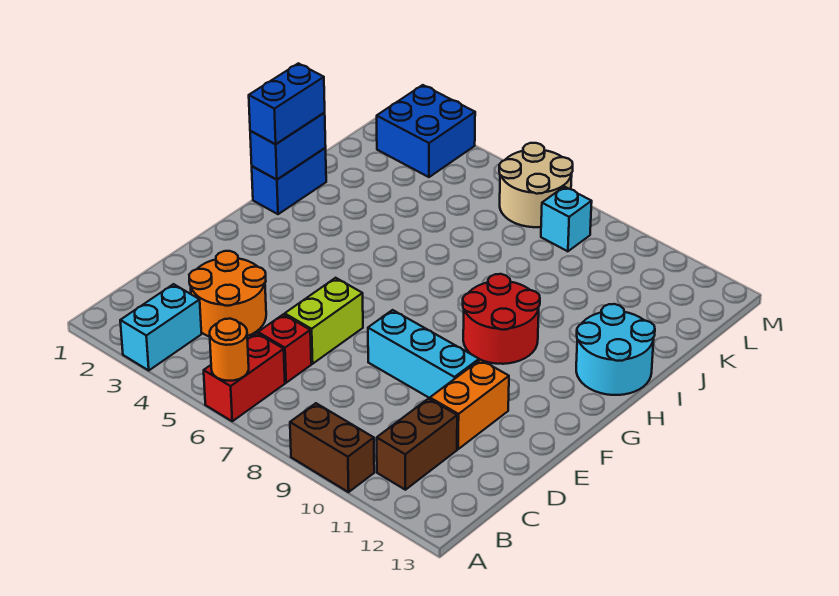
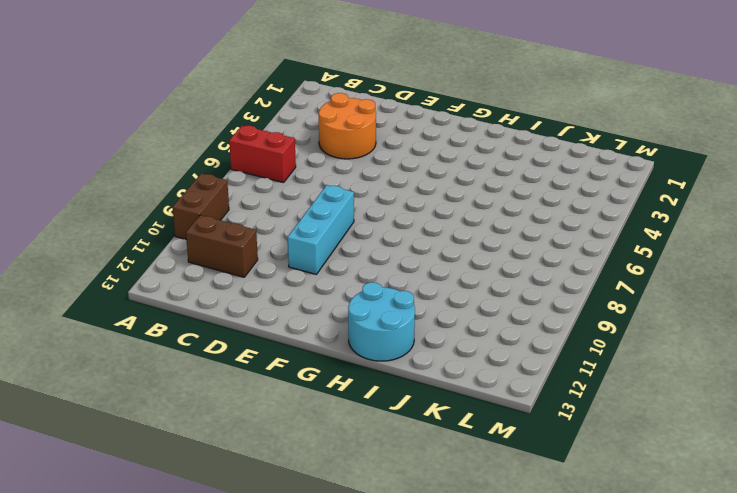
none -> cyan 1x2 brick [120,284,202,370]
none -> red 1x1 brick [258,314,311,383]
none -> lime 1x2 brick [285,278,363,364]

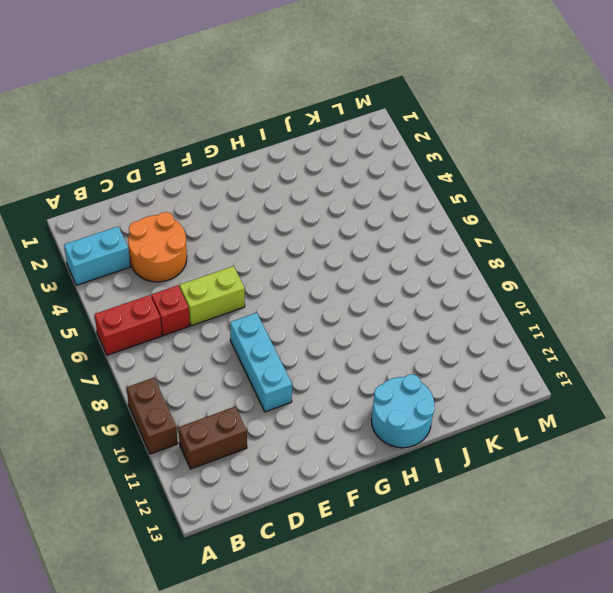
none -> orange 1x2 brick [430,360,509,449]
none -> red 2x2 round brick [463,274,540,364]
none -> blue 1x2 brick [252,148,326,214]

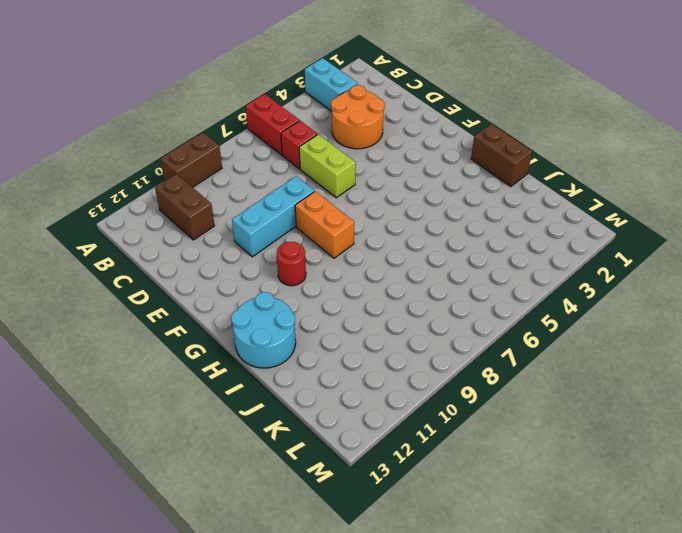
orange 1x2 brick [295,191,354,258] -> orange 1x2 brick moved to [430,360,509,449]
red 1x1 round brick [277,242,306,286] -> red 2x2 round brick [463,274,540,364]
brown 1x2 brick [471,124,532,187] -> blue 1x2 brick [252,148,326,214]
none -> blue 2x2 brick [377,85,475,177]
none -> tan 2x2 round brick [499,143,573,227]
none -> cyan 1x1 brick [541,187,592,251]

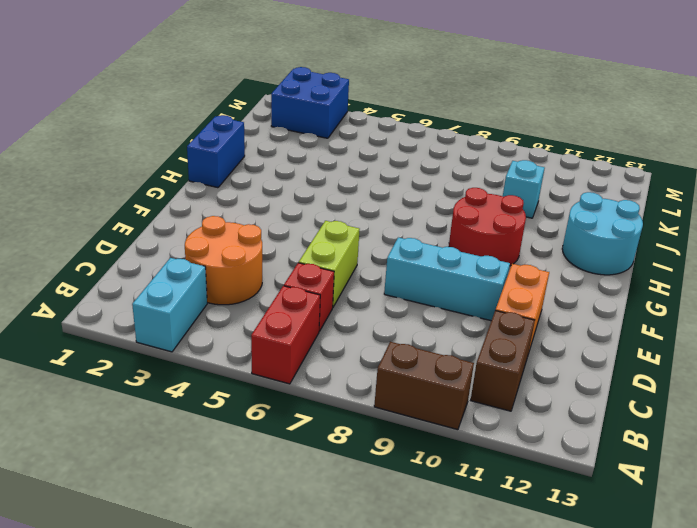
cyan 1x1 brick [503,160,545,218] -> cyan 1x1 brick moved to [541,187,592,251]
none -> tan 2x2 round brick [499,143,573,227]
none -> orange 1x1 round brick [210,319,249,381]
none -> blue 1x2 brick [250,113,326,180]

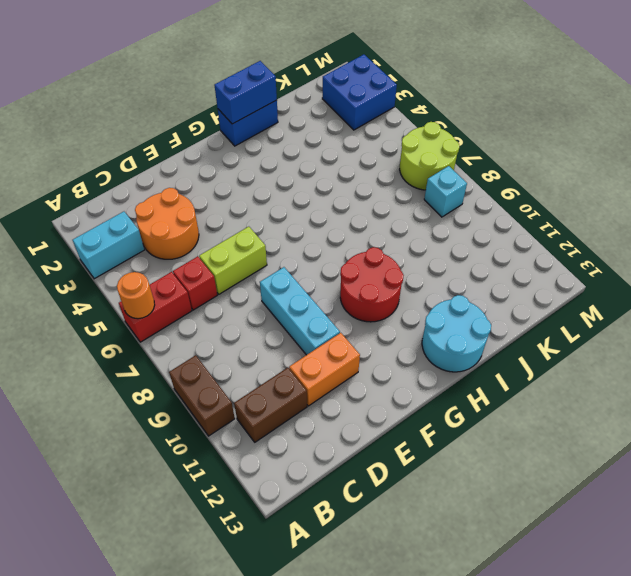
lime 2x2 round brick [400,122,459,190] -> tan 2x2 round brick [499,143,573,227]
none -> blue 1x2 brick [249,63,325,144]

